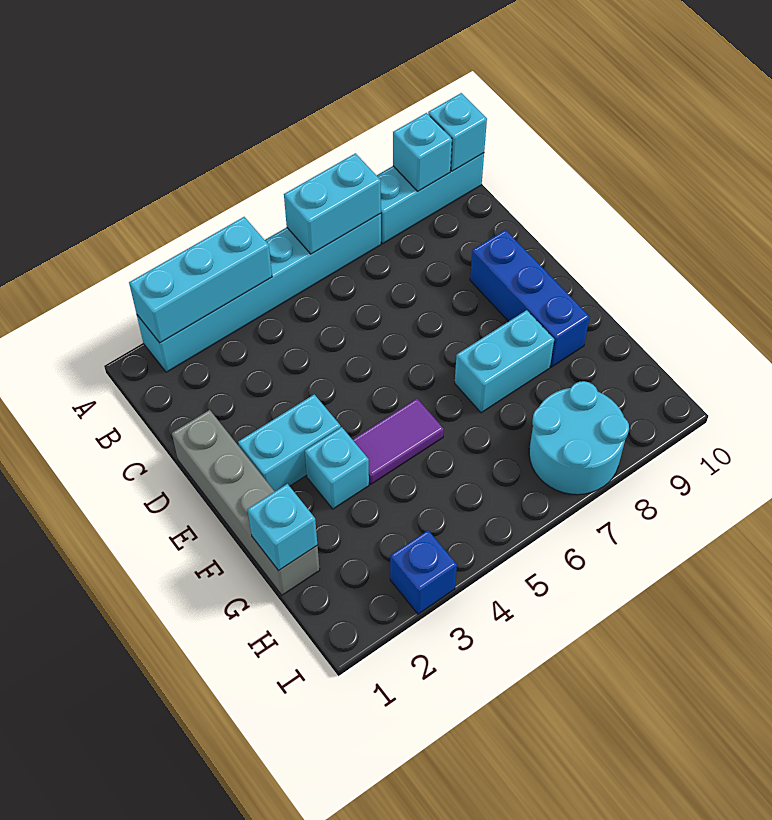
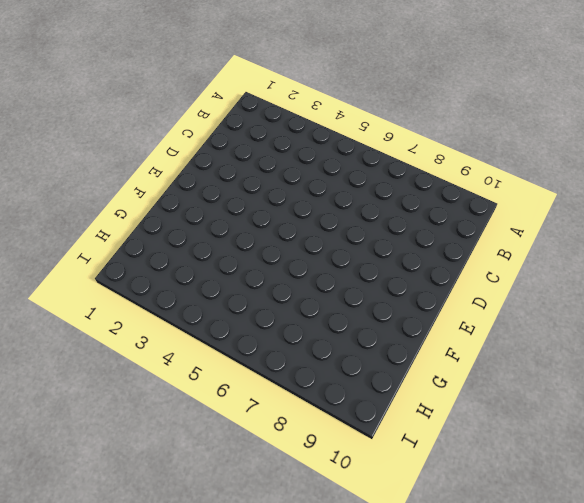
none -> cyan 1x6 brick [137,214,381,372]
none -> cyan 1x3 brick [376,153,484,243]
none -> grey 1x4 brick [172,410,320,595]

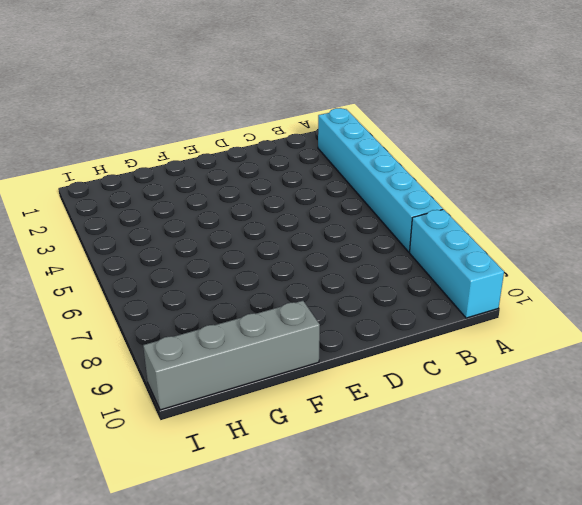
grey 1x4 brick [143,301,320,410] -> grey 1x4 brick moved to [172,410,320,595]
none -> blue 1x3 brick [470,230,590,367]
none -> cyan 1x2 brick [238,394,341,491]
none -> cyan 1x1 brick [305,427,369,509]

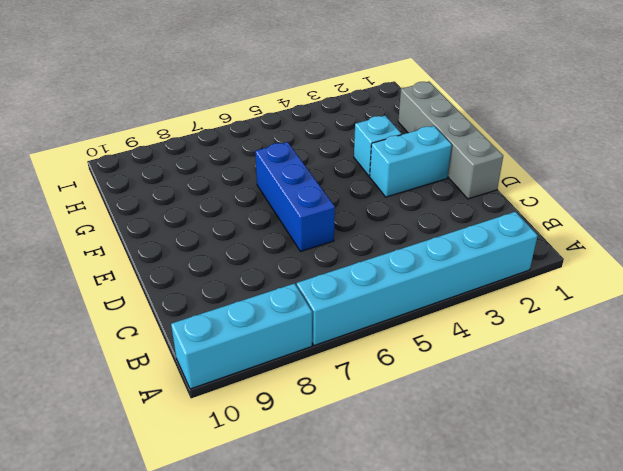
blue 1x3 brick [255,142,335,252] -> blue 1x3 brick moved to [470,230,590,367]
none -> purple 1x2 tile [352,399,444,484]
none -> cyan 1x2 brick [455,310,554,413]
none -> cyan 2x2 round brick [529,381,629,495]

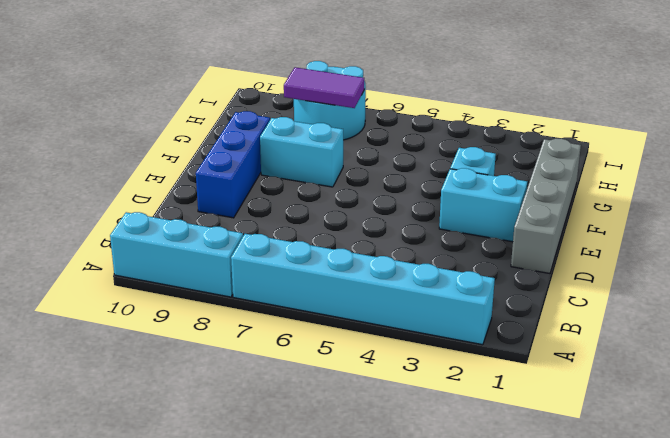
purple 1x2 tile [284,67,364,108] -> purple 1x2 tile moved to [352,399,444,484]
none -> blue 1x1 brick [390,530,457,614]
none -> cyan 1x3 brick [129,217,272,343]
none -> cyan 1x2 brick [284,153,381,254]

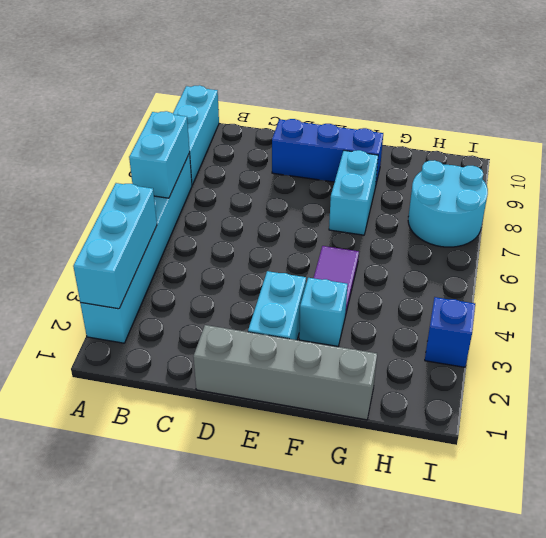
none -> cyan 1x1 brick [393,113,452,191]
none -> cyan 1x1 brick [428,93,487,171]
none -> cyan 1x1 brick [247,484,317,571]

